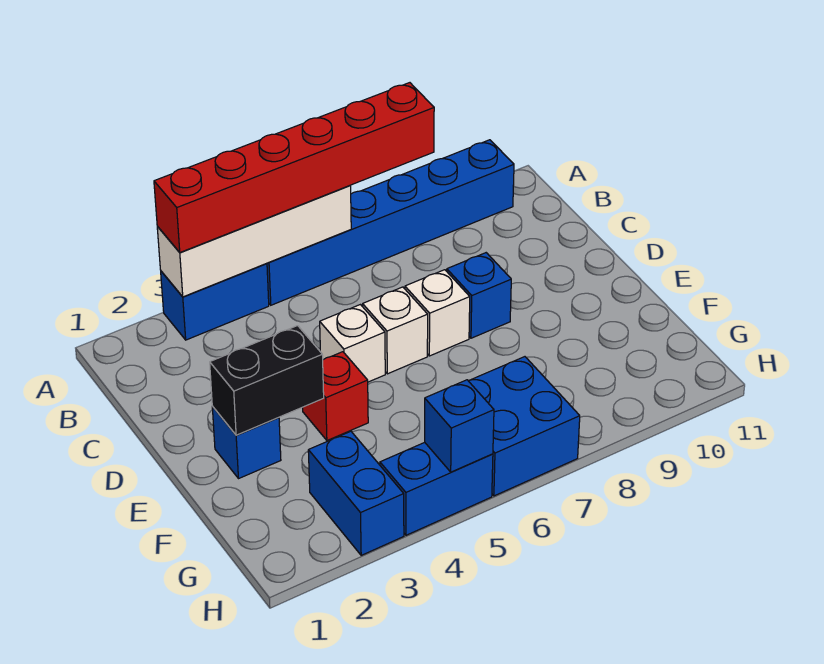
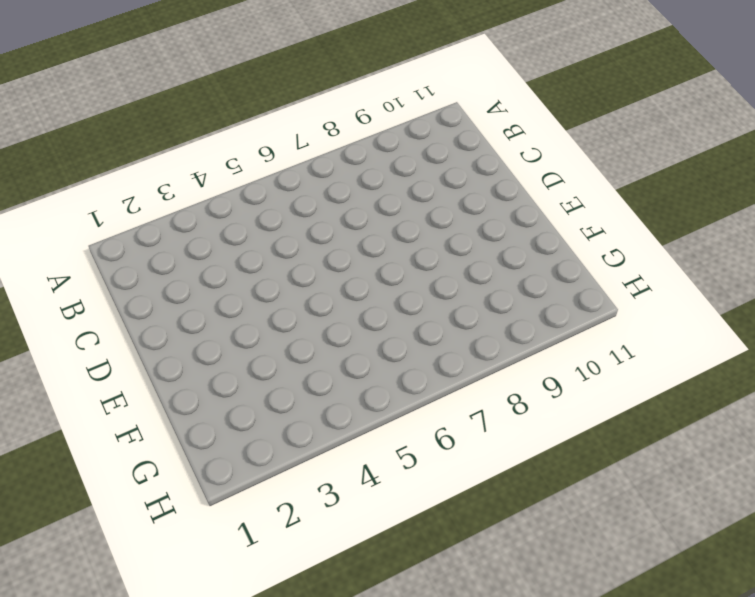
none -> blue 1x2 brick [161,263,269,340]
none -> blue 1x6 brick [267,140,514,305]
none -> white 1x1 brick [320,305,385,382]

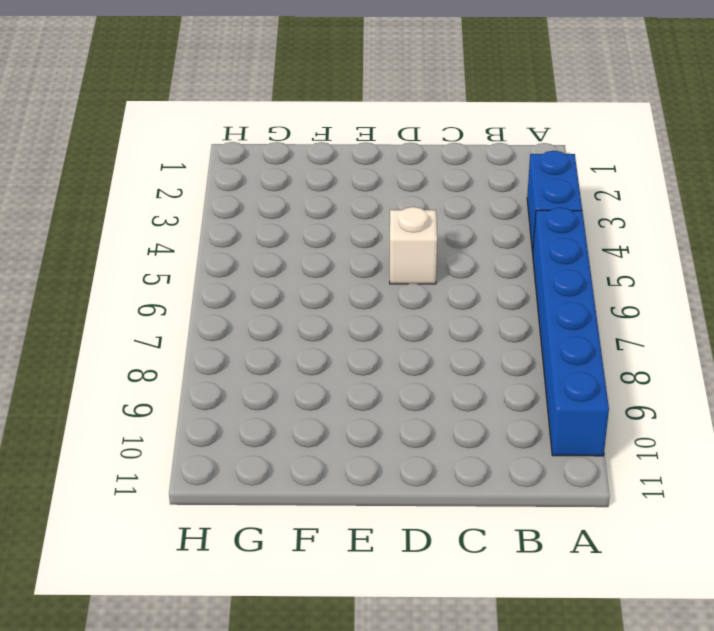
none -> white 1x1 brick [363,287,428,374]
none -> white 1x1 brick [405,270,470,356]
none -> blue 1x1 brick [447,253,511,338]

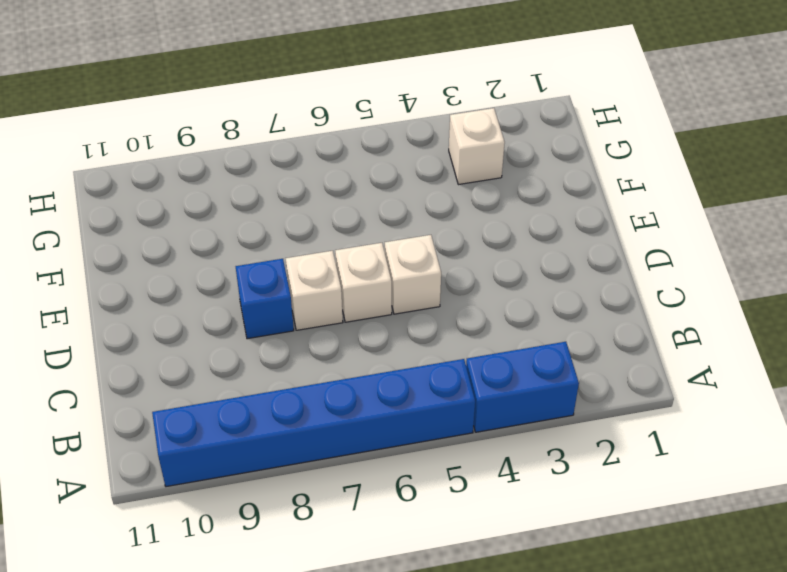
white 1x1 brick [449,108,505,185] -> blue 1x2 brick [308,431,404,555]
none -> blue 1x1 brick [212,406,281,478]
none -> red 1x1 brick [303,352,368,440]
none -> blue 2x2 brick [469,357,580,496]

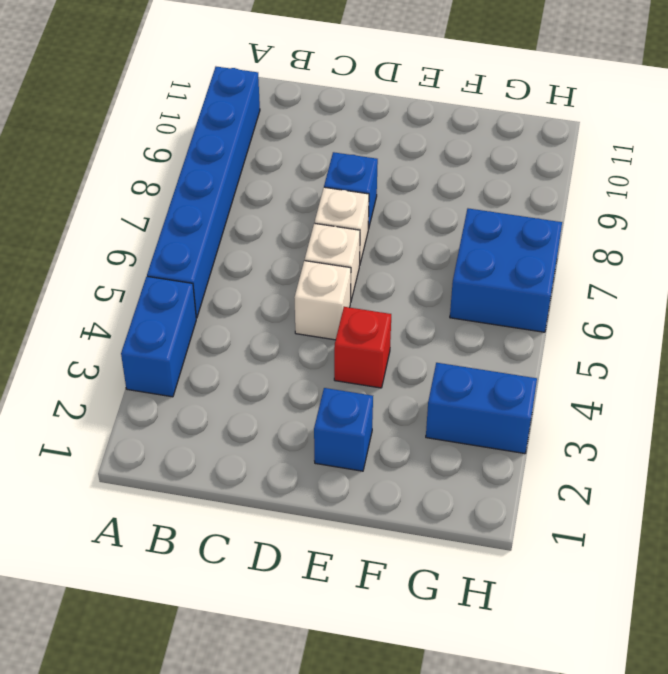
none -> blue 1x2 brick [380,442,493,535]
none -> white 1x4 brick [157,186,351,297]
none -> black 1x2 brick [210,326,324,435]

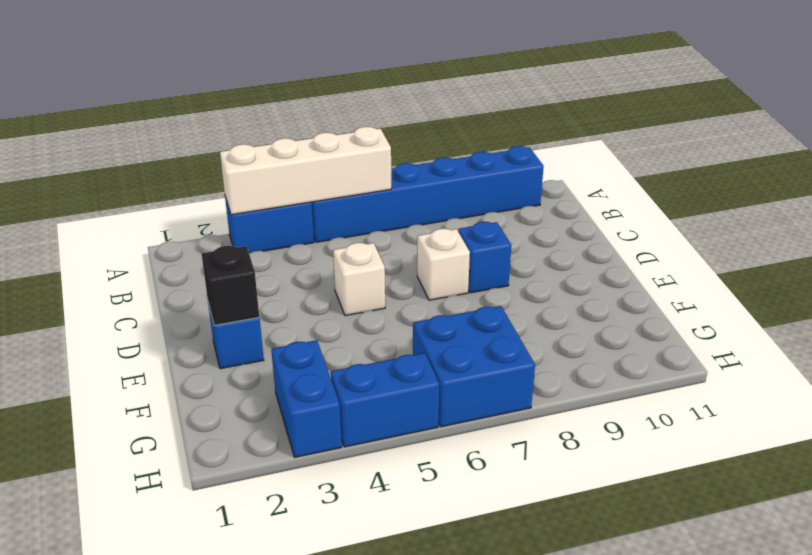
black 1x1 brick [201,246,259,325] -> black 1x2 brick [210,326,324,435]
none -> white 1x1 brick [363,287,428,374]
none -> red 1x1 brick [303,352,368,440]
none -> blue 1x1 brick [425,380,494,472]

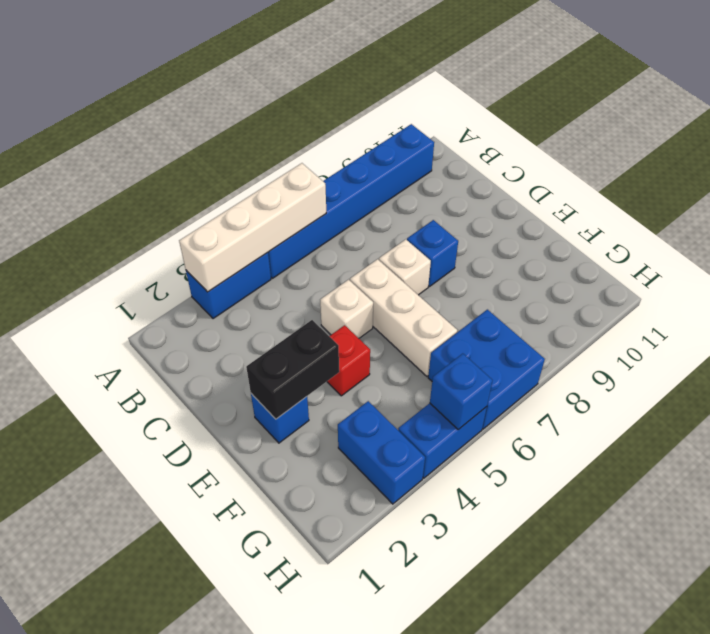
white 1x3 brick [350,259,457,376] -> white 1x1 brick [363,287,428,374]
none -> red 1x6 brick [154,83,434,252]

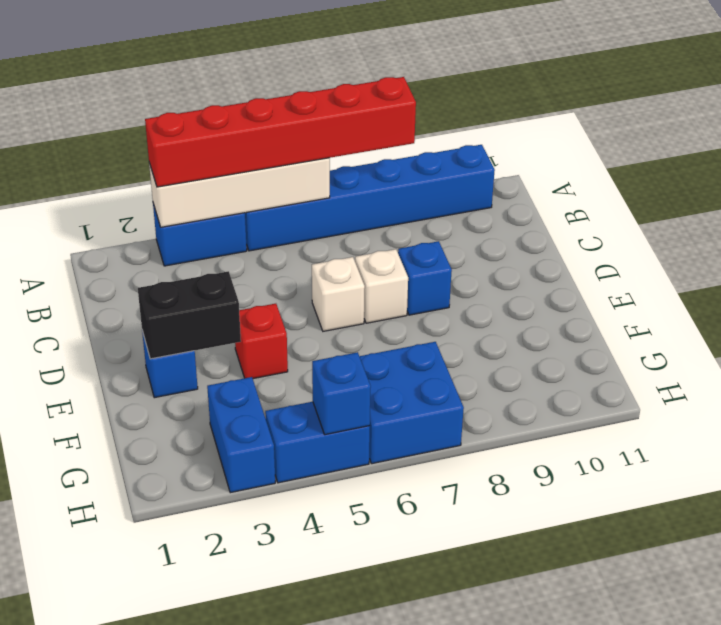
none -> white 1x1 brick [320,305,385,382]

